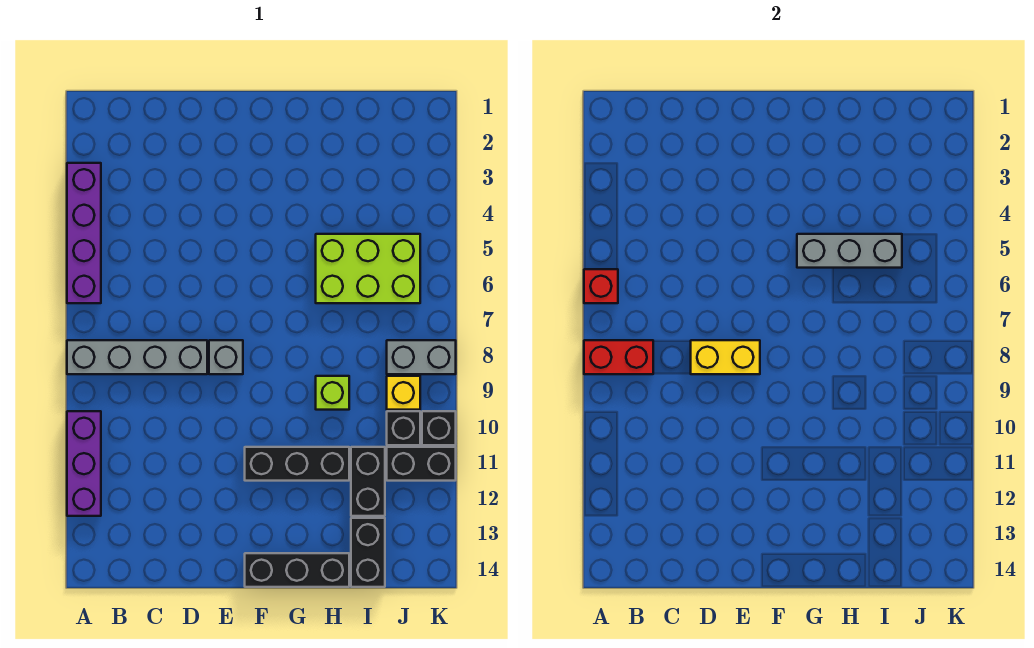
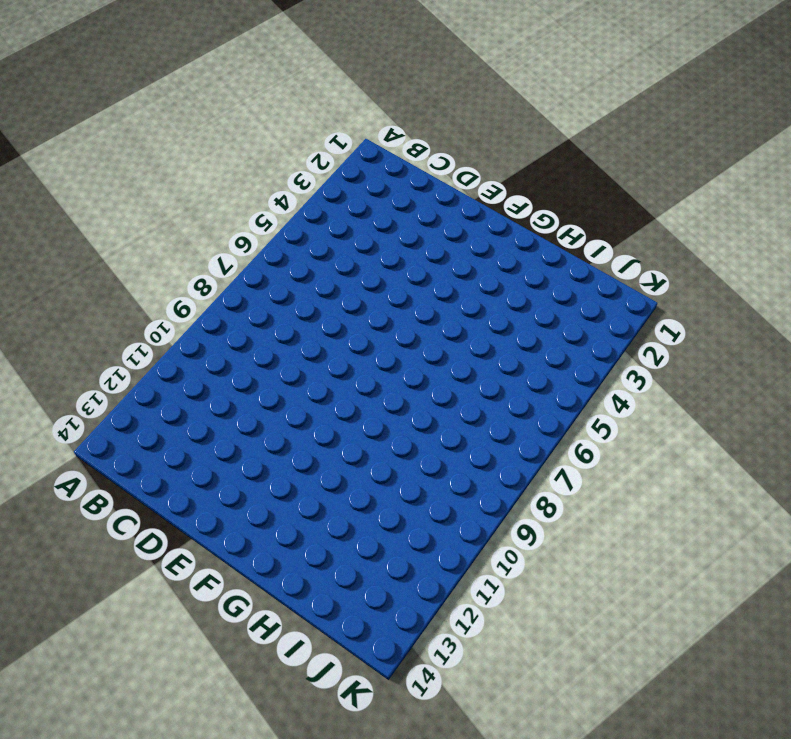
none -> purple 1x4 brick [67,163,101,303]
none -> grey 1x4 brick [67,340,207,374]
none -> purple 1x3 brick [67,411,101,516]

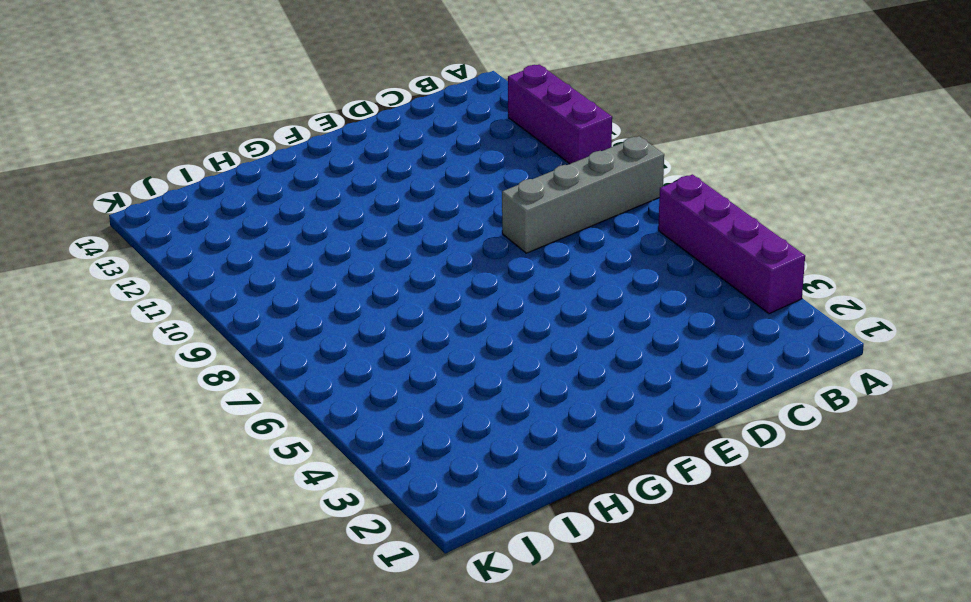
none -> grey 1x1 brick [209,340,243,374]
none -> black 1x3 brick [245,447,349,481]
none -> black 1x3 brick [245,553,349,587]

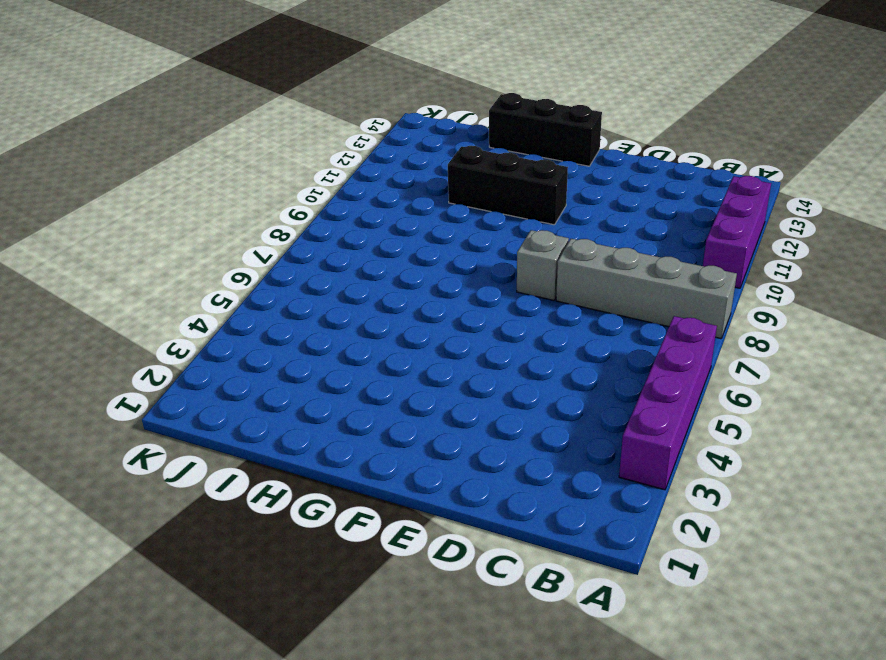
none -> lime 2x3 brick [316,234,420,303]
none -> lime 1x1 brick [316,376,349,410]
none -> black 1x2 brick [351,447,385,516]

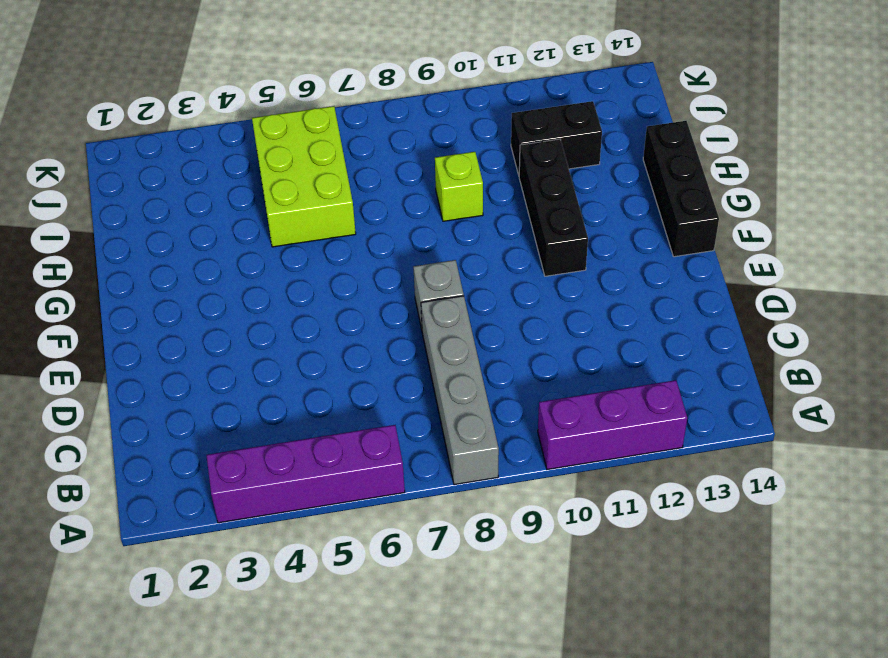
none -> black 1x2 brick [351,518,385,587]
none -> grey 1x2 brick [387,340,456,374]
none -> yellow 1x1 brick [387,376,420,410]

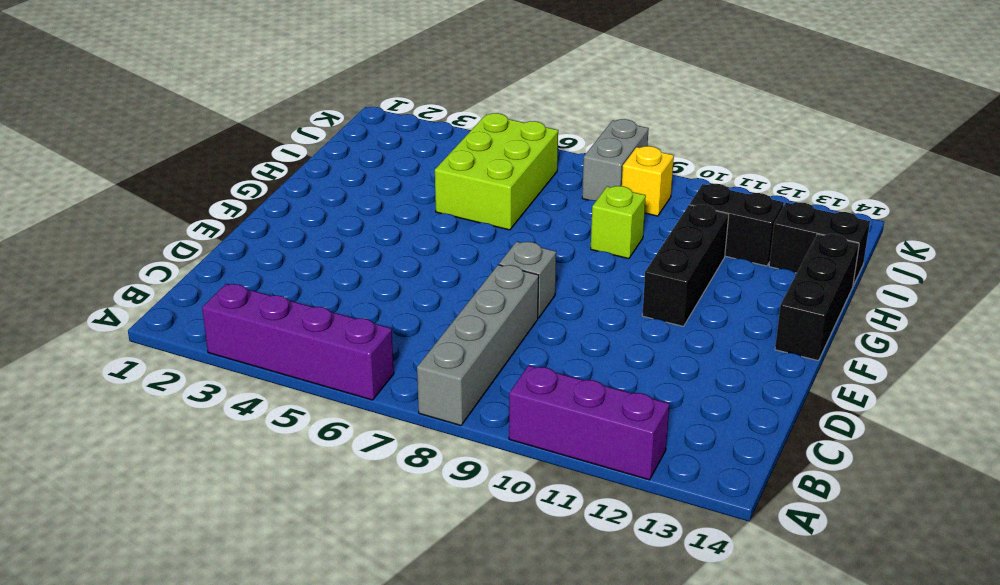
none -> black 1x1 brick [387,411,420,445]
none -> black 1x2 brick [387,447,456,481]
none -> black 1x1 brick [422,411,456,445]

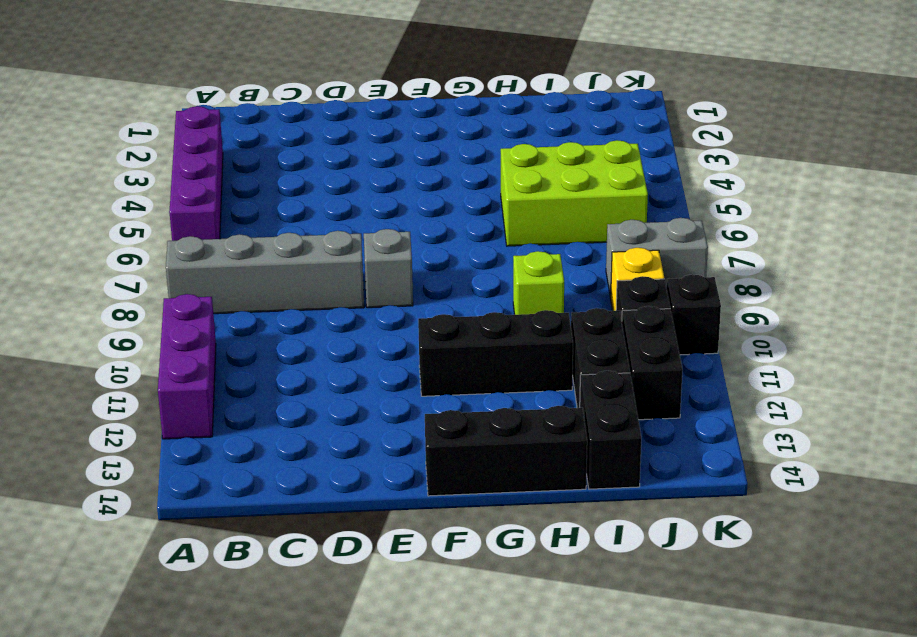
black 1x2 brick [622,306,683,420] -> black 1x2 brick turned to [387,447,456,481]
none -> red 1x1 brick [584,269,618,303]
none -> red 1x2 brick [584,340,653,374]
none -> yellow 1x2 brick [691,340,760,374]

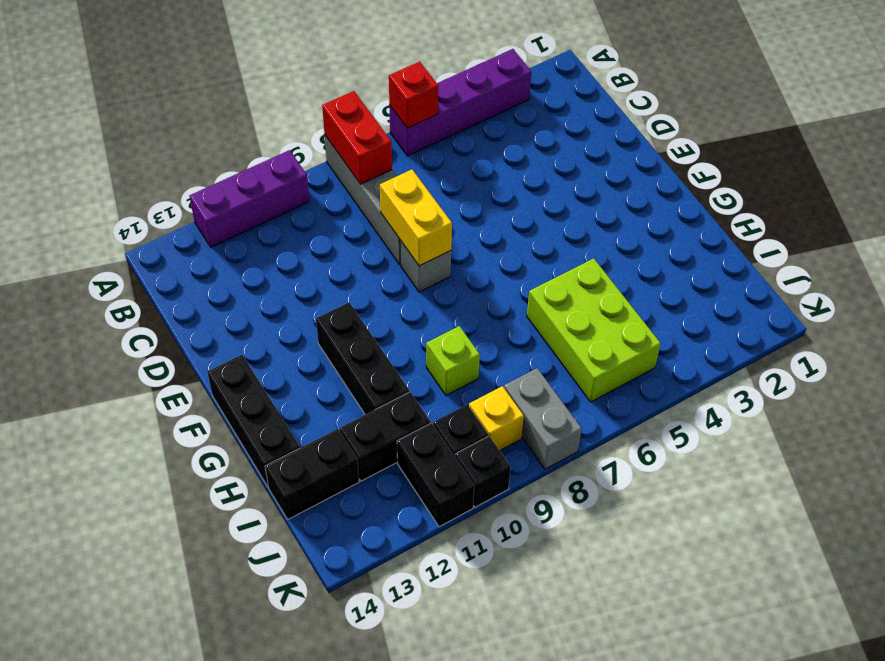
none -> grey 1x3 brick [797,234,902,268]

